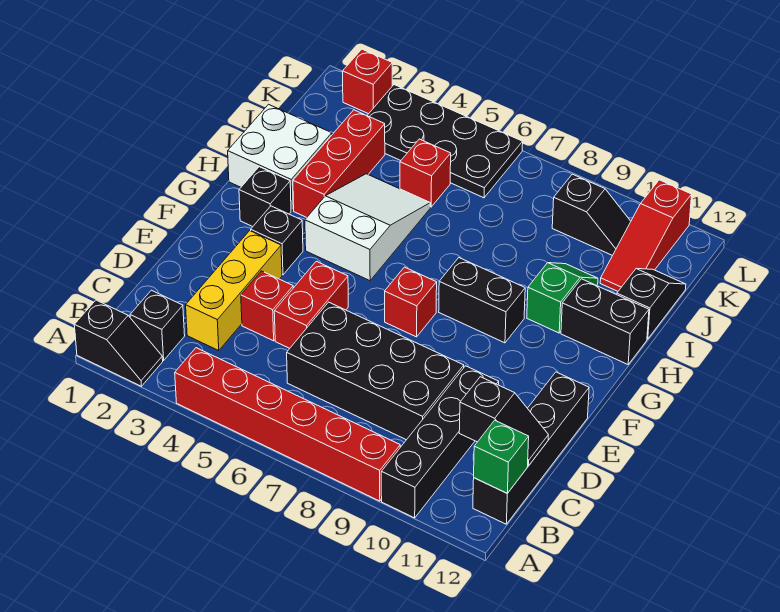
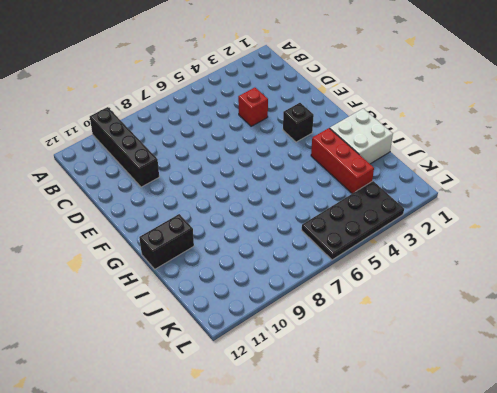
none -> black 1x2 slope [74,300,163,386]
none -> red 1x6 brick [175,348,400,501]
none -> black 1x1 brick [130,290,185,360]

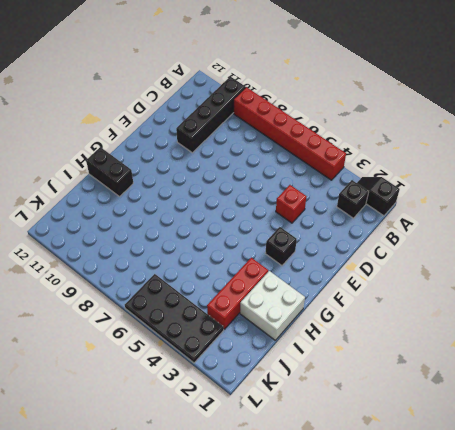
none -> black 1x4 brick [473,372,589,524]
none -> yellow 1x3 brick [186,231,282,350]
none -> black 2x4 brick [287,302,464,440]

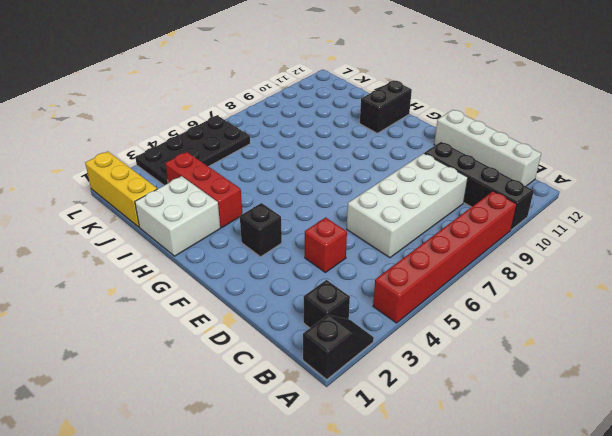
white 1x4 brick [434,110,541,186] -> black 1x4 brick [473,372,589,524]
white 2x4 brick [347,153,468,258] -> black 2x4 brick [287,302,464,440]
yellow 1x3 brick [85,151,157,227] -> yellow 1x3 brick moved to [186,231,282,350]
none -> red 1x2 brick [274,261,348,348]
none -> red 1x1 brick [385,267,437,337]
none -> black 1x1 brick [239,167,291,227]

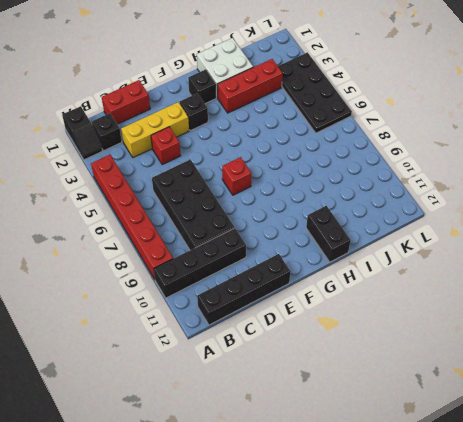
red 1x2 brick [102,80,150,124] -> red 1x2 brick moved to [274,261,348,348]
none -> white 2x3 slope [305,174,430,281]
none -> black 1x2 brick [439,258,525,343]
none -> green 1x2 slope [527,263,598,333]

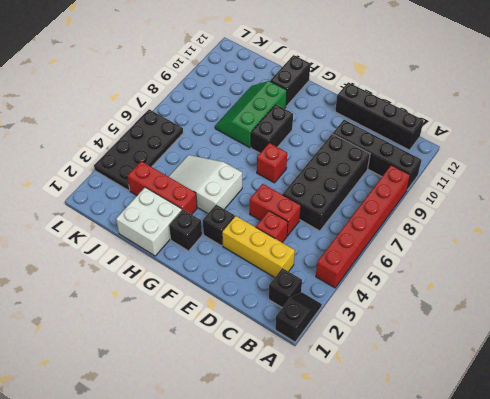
green 2x3 slope [215,81,287,148] -> green 1x2 slope [527,263,598,333]
none -> black 1x2 slope [617,269,686,339]
none -> red 1x1 brick [400,139,451,207]
none -> red 1x3 slope [600,180,692,291]

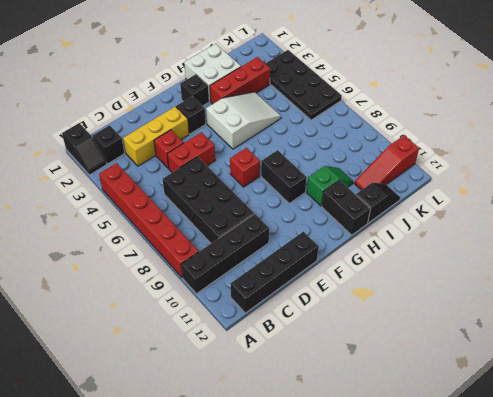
none -> red 1x1 brick [400,139,451,207]
none -> black 1x2 slope [552,174,631,255]
none -> red 1x1 brick [343,49,392,114]

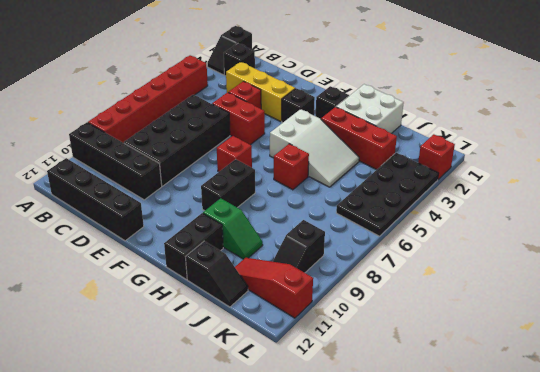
red 1x1 brick [274,144,309,190] -> red 1x1 brick moved to [400,139,451,207]
none -> green 1x1 brick [474,420,529,493]
none -> black 1x2 slope [459,377,548,466]

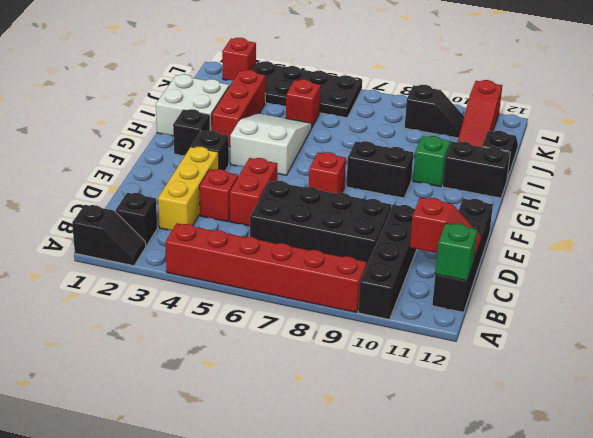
red 1x2 slope [410,198,481,259] -> black 1x2 slope [459,377,548,466]

